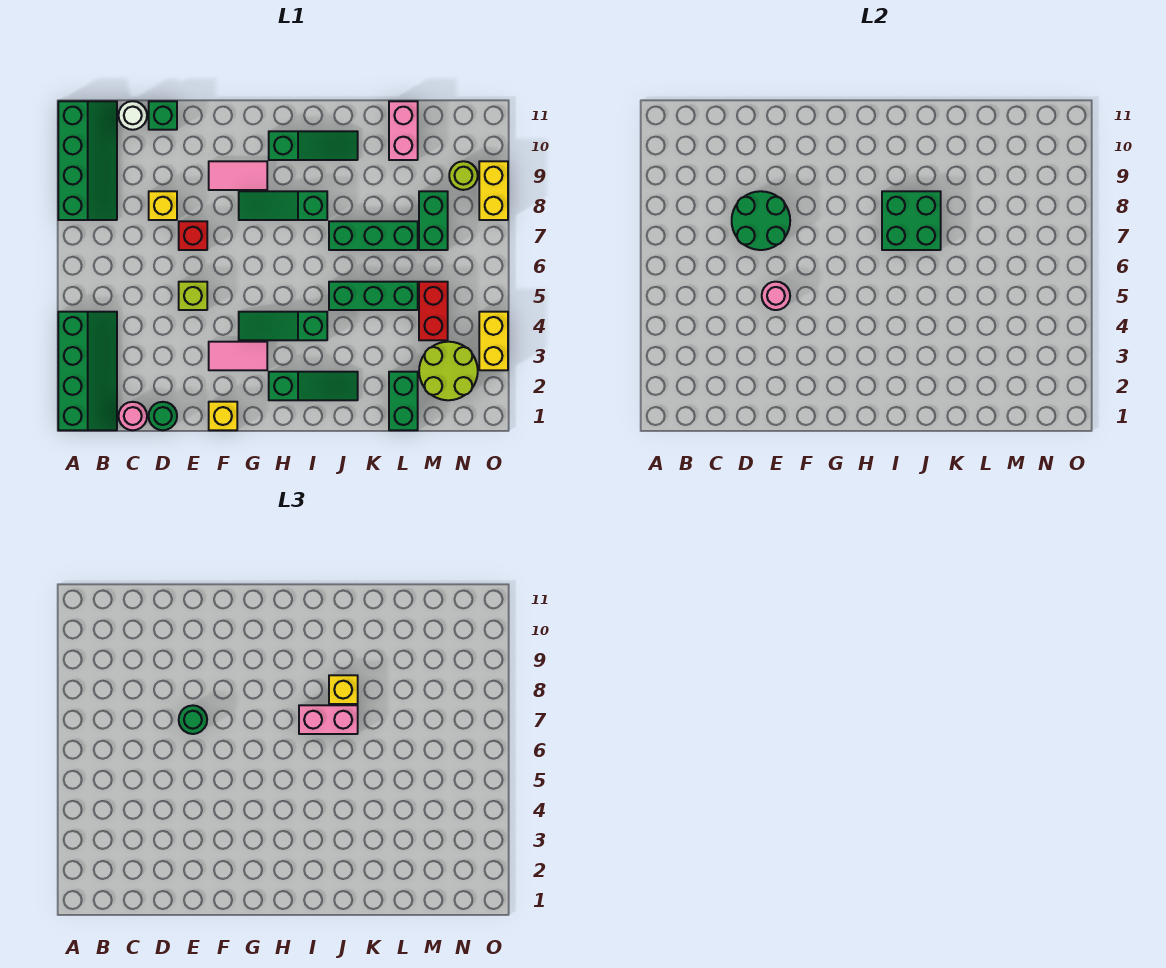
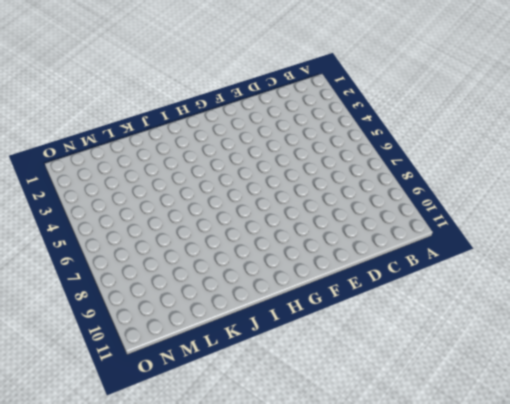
none -> green 2x4 slope [58,312,117,430]
none -> green 2x4 slope [58,101,117,220]
none -> pink 1x1 round brick [119,402,147,430]
none -> white 1x1 round brick [119,101,147,130]

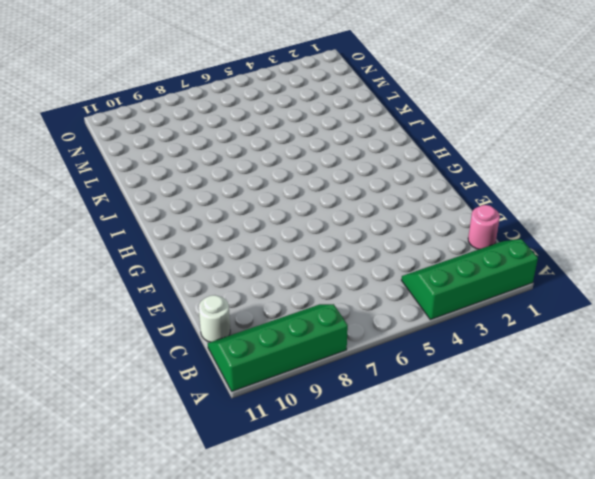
none -> green 1x1 round brick [149,402,177,430]
none -> yellow 1x1 brick [149,191,177,220]
none -> green 1x1 brick [149,101,177,130]
none -> lime 1x1 brick [179,282,207,310]

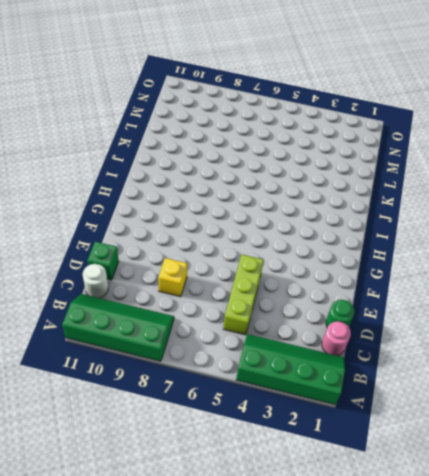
lime 1x3 brick [223,255,264,335] -> lime 1x1 brick [179,282,207,310]
none -> red 1x1 brick [179,221,207,250]
none -> yellow 1x1 brick [209,402,237,430]
none -> pink 1x2 tile [209,342,267,370]
none -> pink 1x2 tile [209,161,267,190]

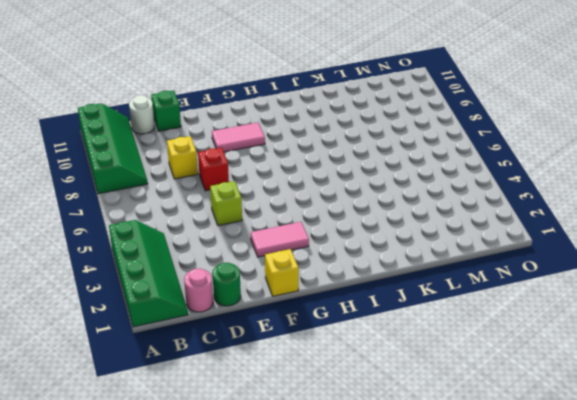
none -> green 1x3 slope [239,312,327,340]
none -> green 1x3 slope [239,191,327,220]
none -> green 1x3 slope [269,372,358,400]
none -> green 1x3 slope [269,131,358,160]

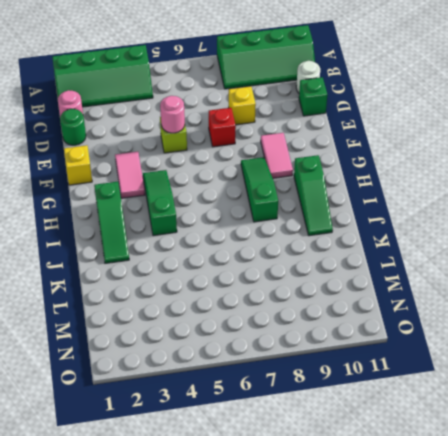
none -> green 1x3 brick [329,282,418,310]
none -> green 1x3 brick [329,221,418,250]
none -> green 1x2 brick [389,372,418,430]
none -> pink 1x2 brick [389,101,418,160]

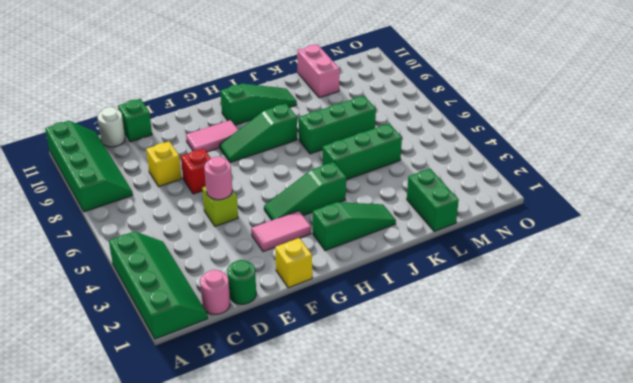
none -> lime 2x2 round brick [419,342,478,400]
none -> red 1x2 brick [419,282,448,340]
none -> green 1x2 brick [419,191,448,250]
none -> lime 1x1 round brick [449,161,478,190]

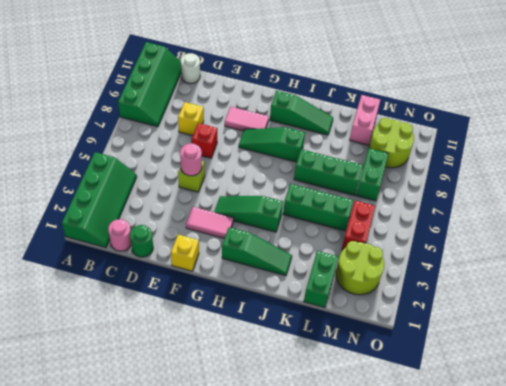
lime 2x2 round brick [369,118,414,168] -> lime 1x1 round brick [449,161,478,190]
none -> green 1x1 brick [149,101,177,130]
none -> yellow 1x2 brick [479,312,508,370]
none -> yellow 1x2 brick [479,161,508,220]
none -> green 2x2 round brick [732,191,790,250]

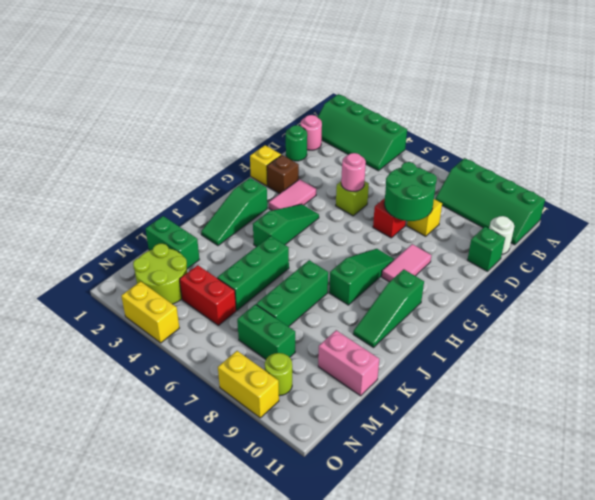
brown 1x1 brick [267,155,299,194] -> none
none -> green 2x2 brick [882,191,941,250]
none -> green 1x1 round brick [179,705,207,734]
none -> pink 1x2 brick [299,705,358,734]
none -> yellow 1x1 brick [329,675,358,704]

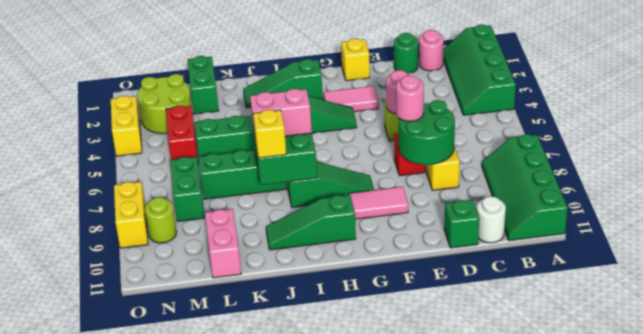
pink 1x1 round brick [396,76,424,121] -> green 1x1 round brick [179,705,207,734]

